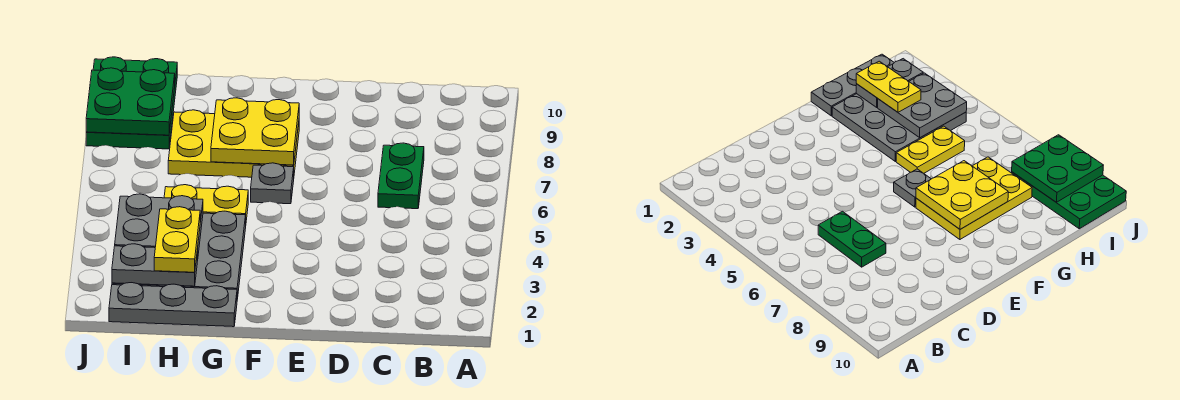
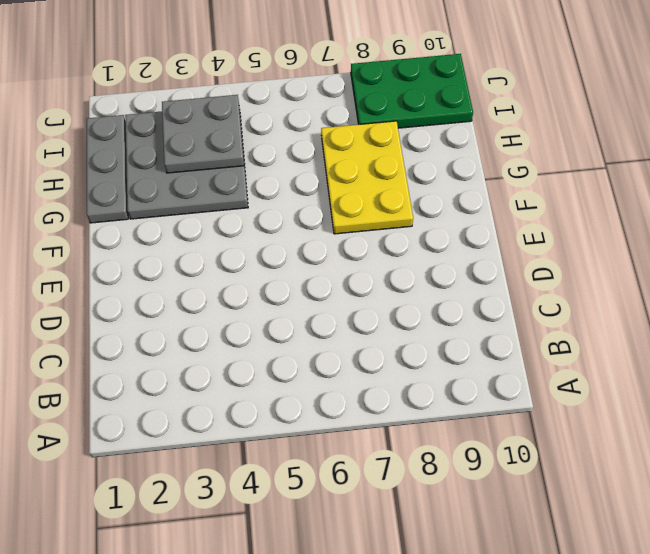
none -> green 1x2 plate [378,143,424,209]
none -> grey 1x1 plate [251,163,294,204]
none -> yellow 1x2 plate [164,185,248,220]

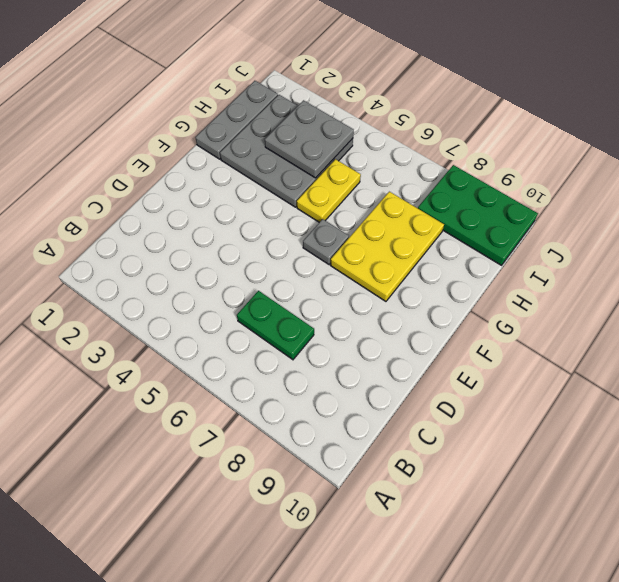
none -> yellow 2x2 plate [211,98,299,165]
none -> grey 1x2 plate [112,244,197,286]
none -> green 2x2 plate [86,68,175,135]

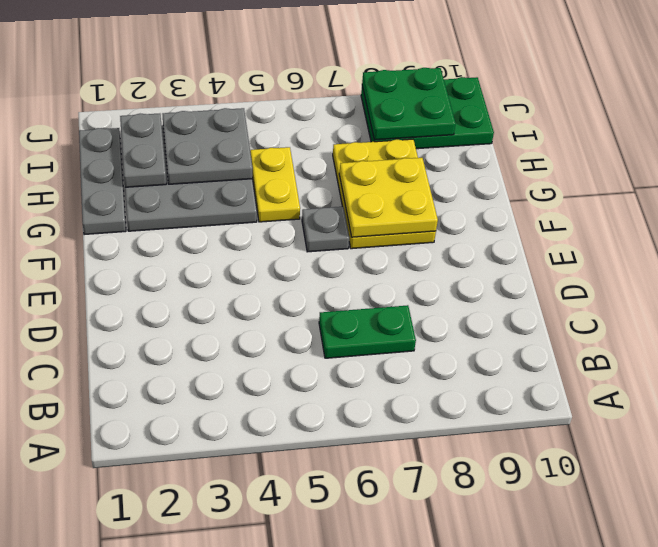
none -> yellow 1x2 plate [154,207,200,272]

